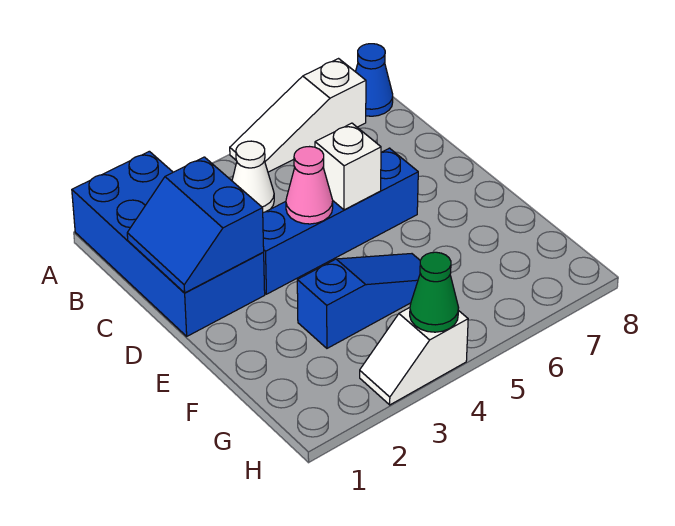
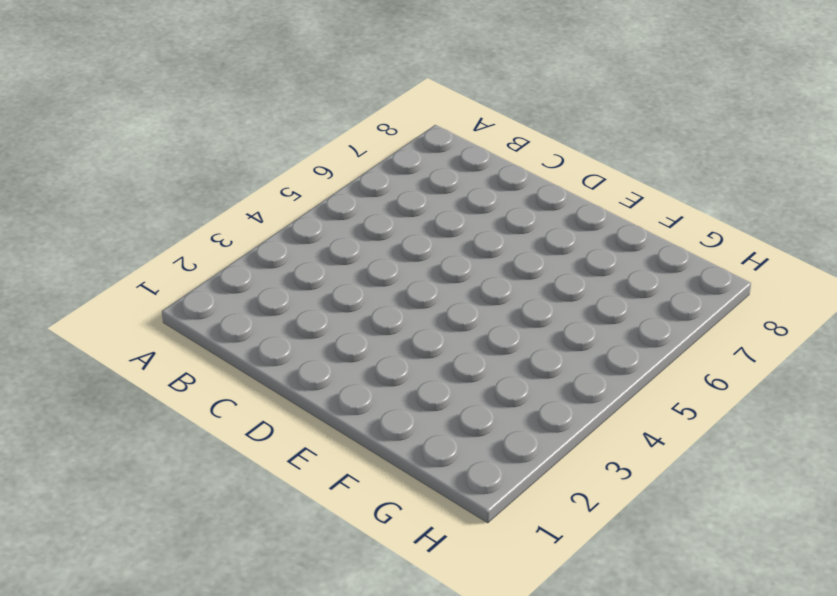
none -> blue 2x4 brick [72,151,265,336]
none -> white 1x3 slope [230,59,366,172]

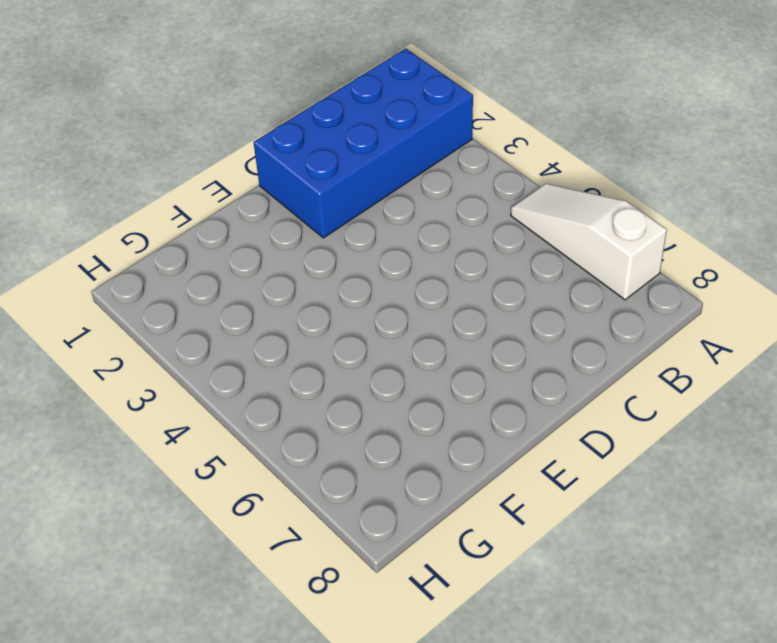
none -> blue 1x1 cone [355,44,393,116]
none -> white 1x1 cone [232,141,274,213]

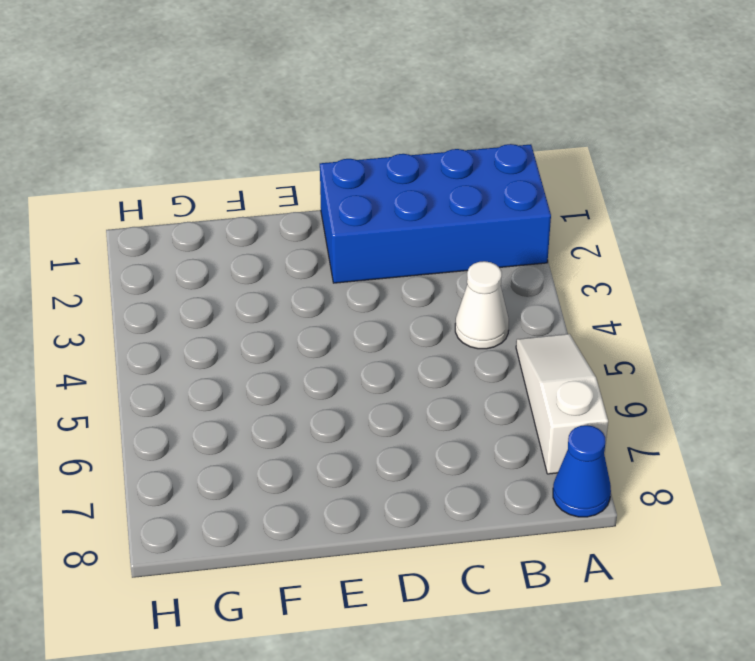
none -> blue 1x4 brick [263,148,418,294]
none -> blue 1x3 slope [297,254,420,348]

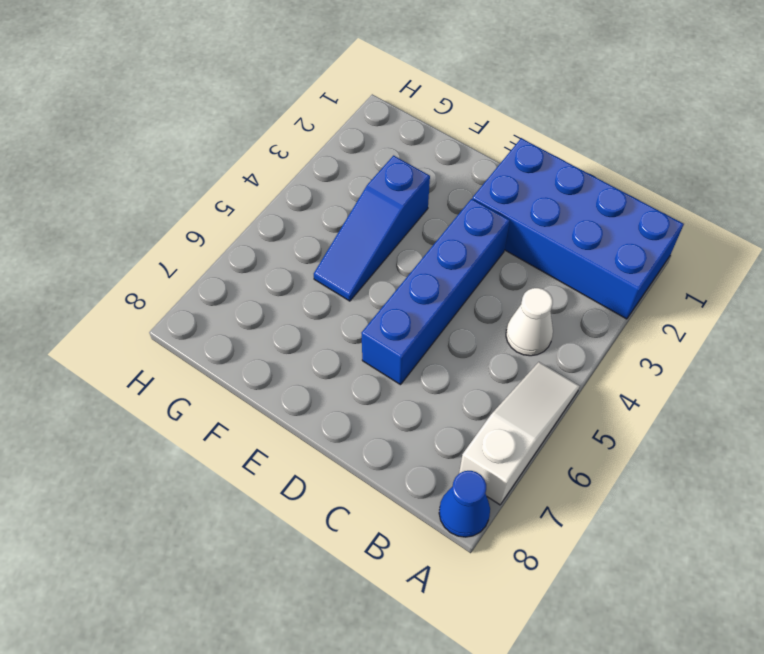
none -> white 1x2 slope [360,308,468,405]
none -> blue 2x2 slope [127,157,264,293]

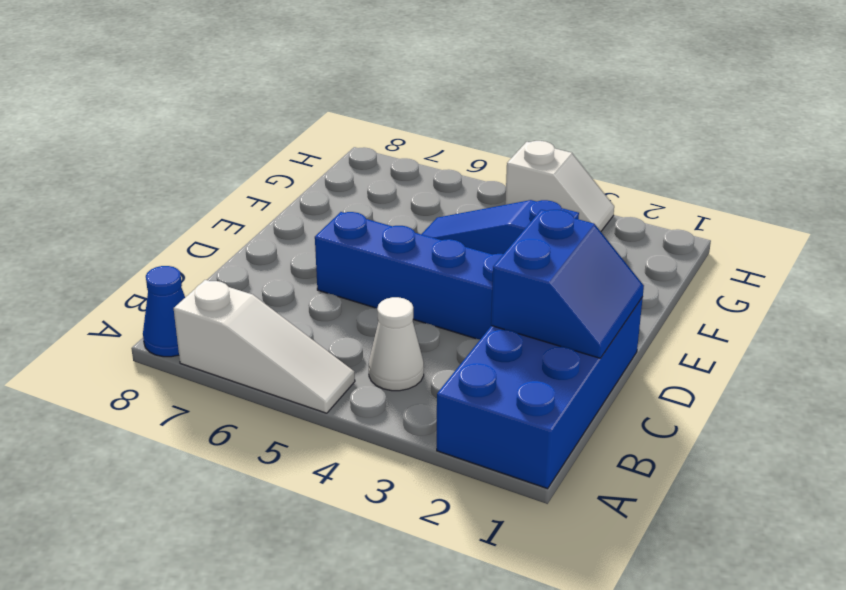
none -> pink 1x1 cone [286,147,333,224]
none -> white 1x1 brick [315,123,381,210]

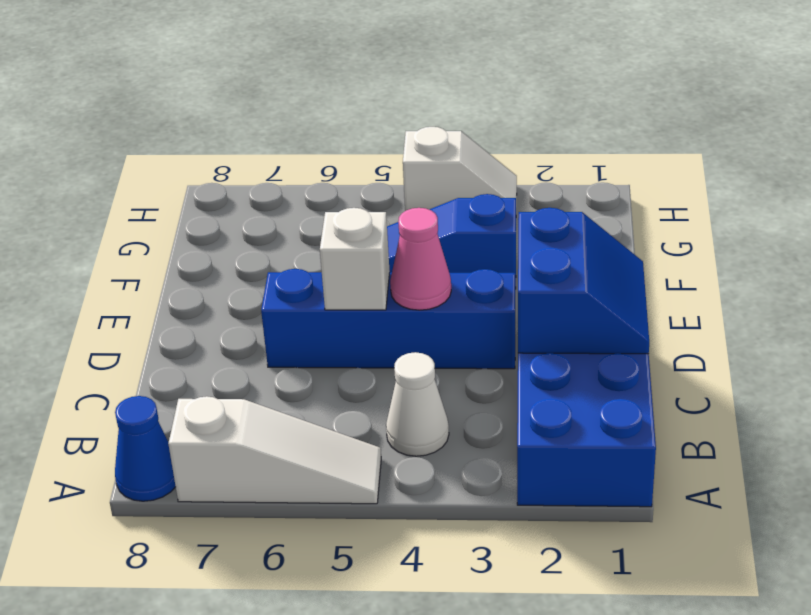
none -> green 1x1 cone [410,252,459,332]

